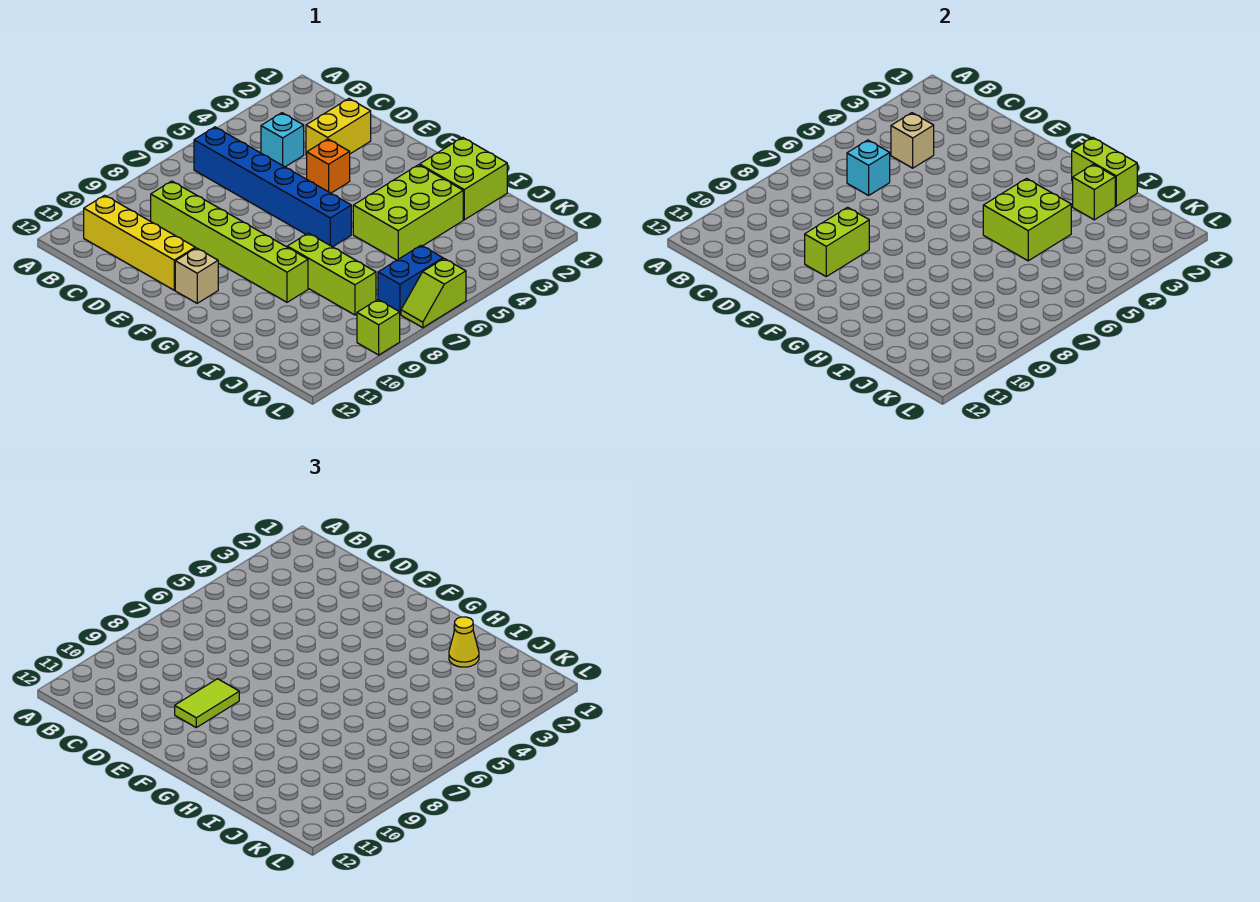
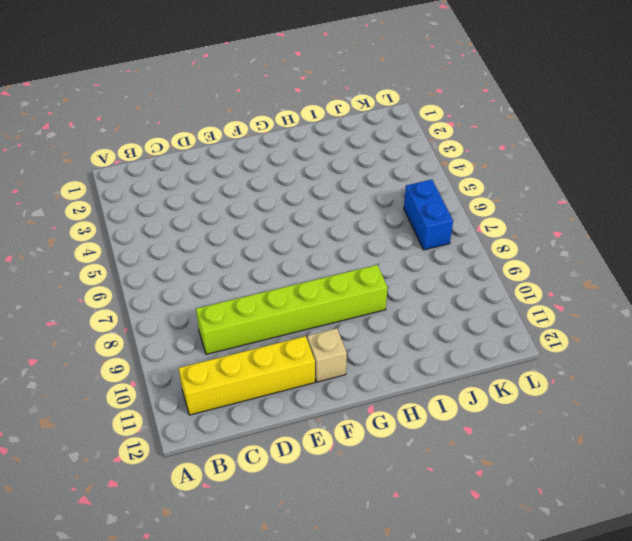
none -> blue 1x6 brick [194,127,351,247]
none -> cyan 1x1 brick [261,113,304,167]
none -> yellow 1x2 brick [306,99,371,156]

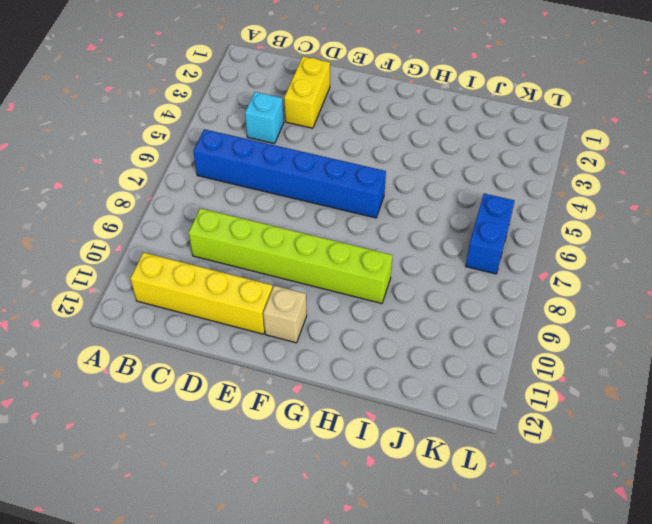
none -> orange 1x1 brick [307,139,350,193]
none -> lime 2x2 brick [420,137,507,220]
none -> lime 2x3 brick [353,165,463,260]

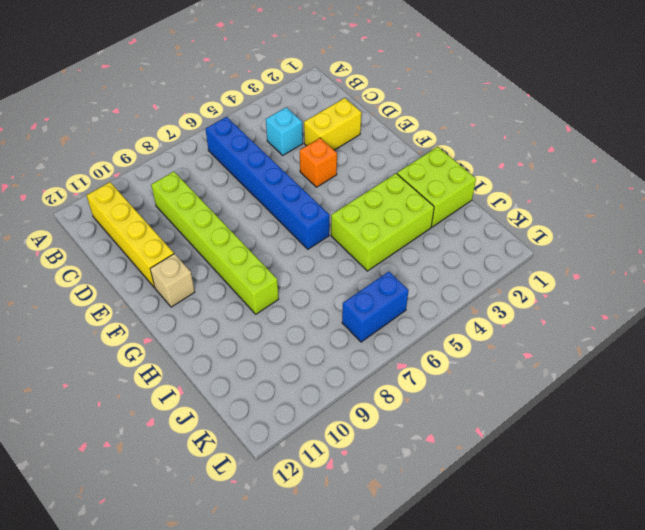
none -> lime 1x3 brick [287,233,376,315]
none -> lime 1x2 slope [401,259,466,328]
none -> lime 1x1 brick [357,300,400,355]

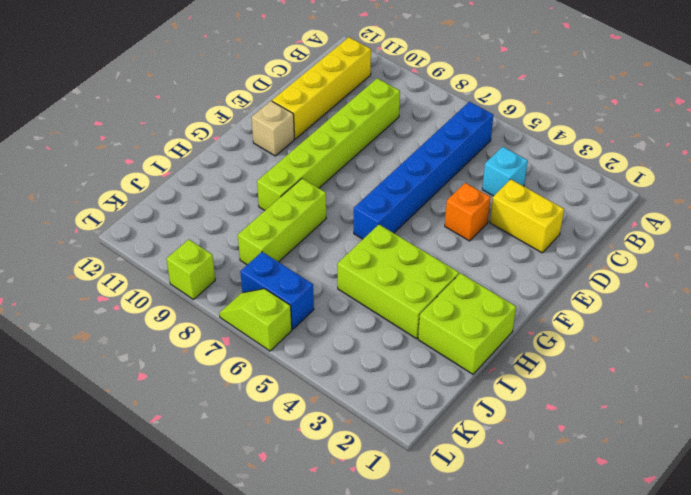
none -> tan 1x1 brick [891,113,934,168]
none -> cyan 1x1 brick [847,140,890,195]
none -> lime 1x2 brick [805,207,869,276]

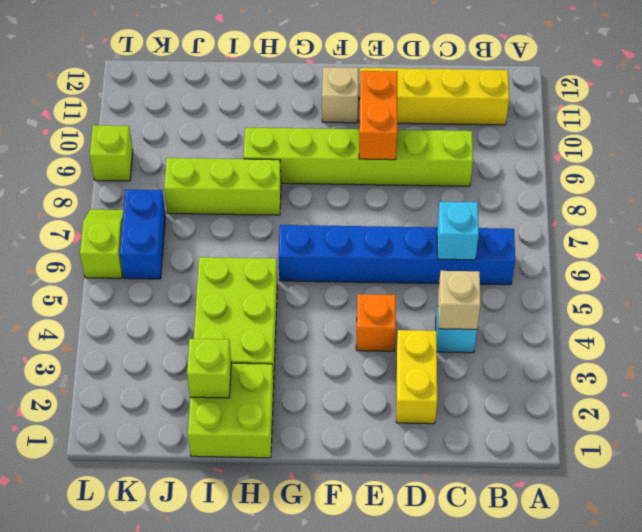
orange 1x2 brick [359,71,397,160] -> lime 1x2 brick [805,207,869,276]
none -> lime 1x2 brick [1072,137,1137,206]
none -> lime 2x2 brick [983,179,1071,261]
none -> lime 1x2 tile [175,679,239,727]

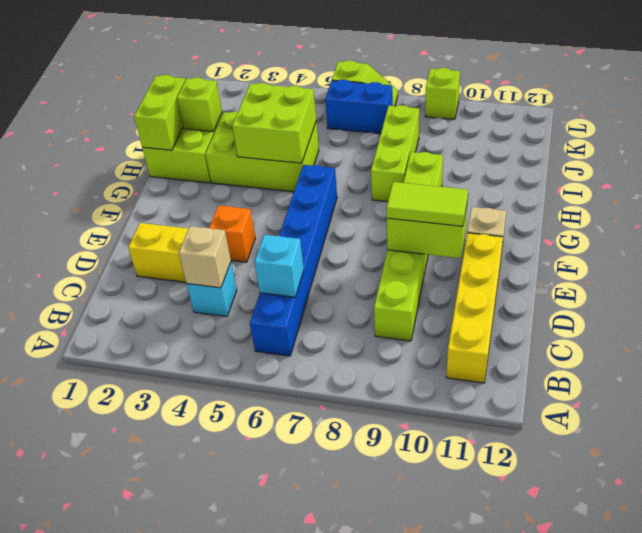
none -> yellow 1x1 cone [449,617,479,667]

